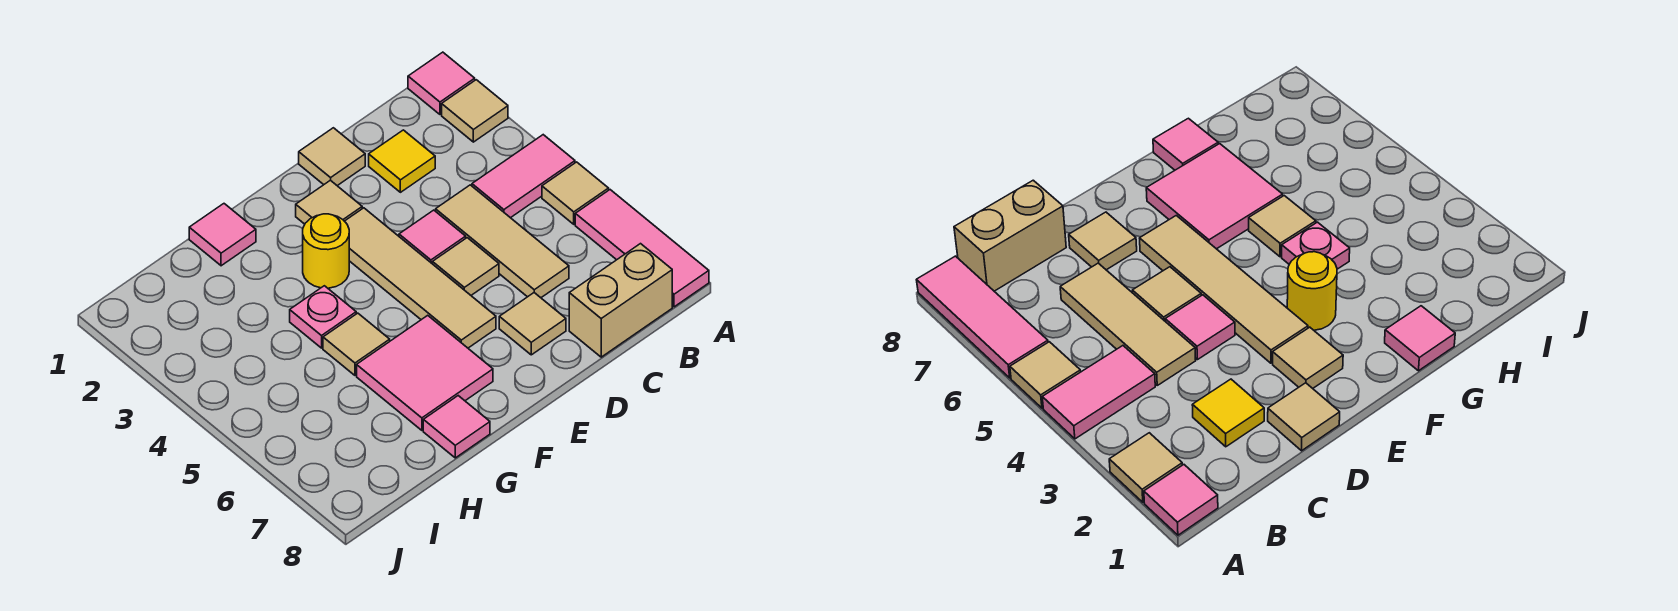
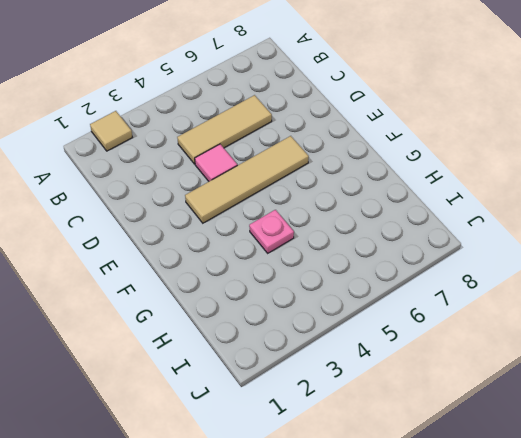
none -> pink 1x1 tile [408,52,475,114]
none -> pink 1x2 tile [472,135,575,218]
none -> tan 1x1 tile [542,162,609,224]

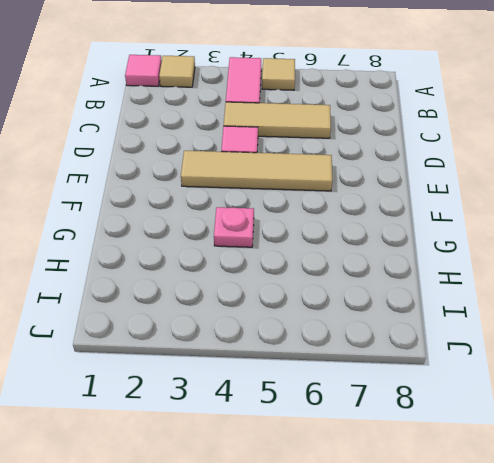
none -> pink 1x3 tile [575,190,709,307]
none -> tan 1x2 brick [569,244,672,357]
none -> yellow 1x1 tile [369,130,435,192]

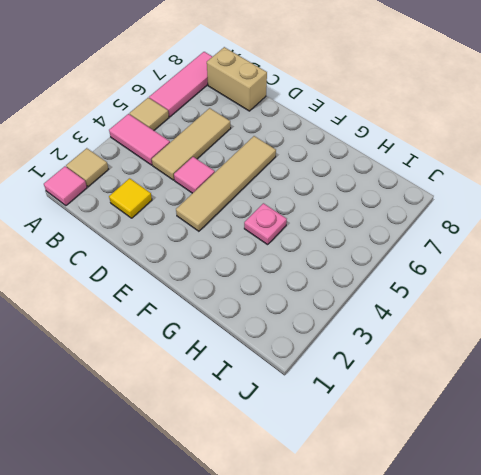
none -> tan 1x1 tile [299,128,365,186]
none -> tan 1x1 tile [433,238,499,295]
none -> tan 1x1 tile [499,293,566,355]

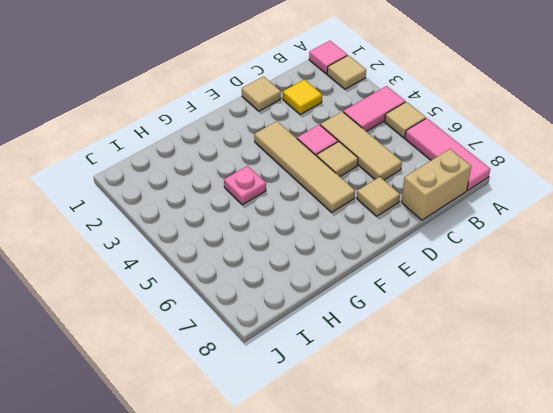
none -> tan 1x1 tile [296,180,362,224]
none -> yellow 1x1 round brick [303,214,349,288]
none -> pink 2x2 tile [357,315,493,430]

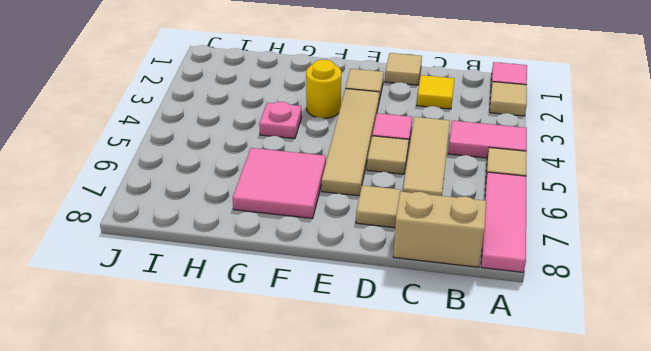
none -> pink 1x1 tile [189,204,256,266]
none -> tan 1x1 tile [323,313,390,375]
none -> pink 1x1 tile [423,396,490,458]

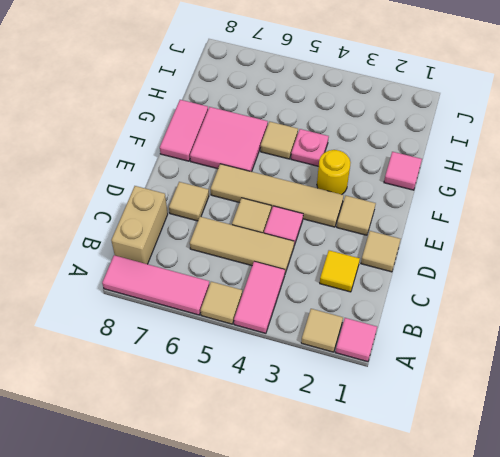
pink 1x2 tile [160,100,208,161] -> pink 1x1 tile [423,396,490,458]

